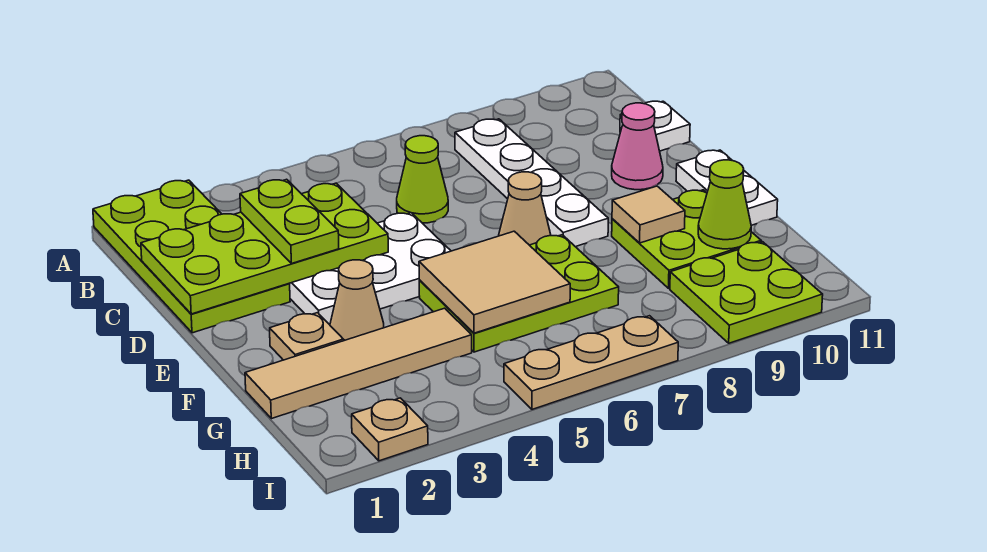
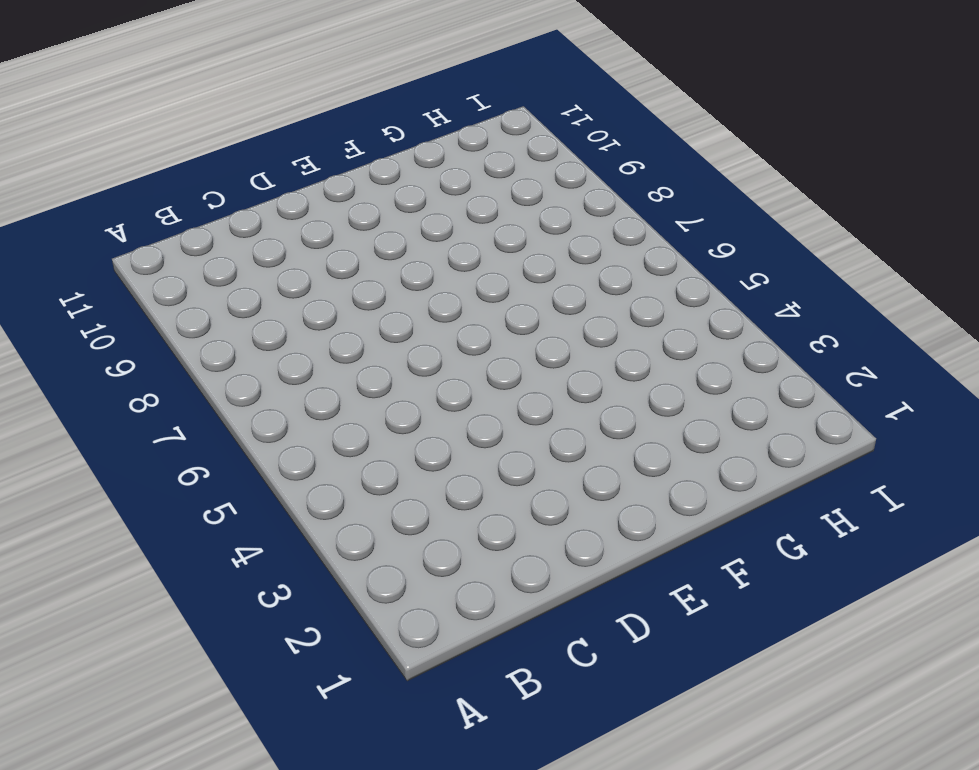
none -> lime 2x4 plate [93,180,290,333]
none -> white 1x4 plate [455,119,608,247]
none -> lime 1x1 cone [397,136,448,223]

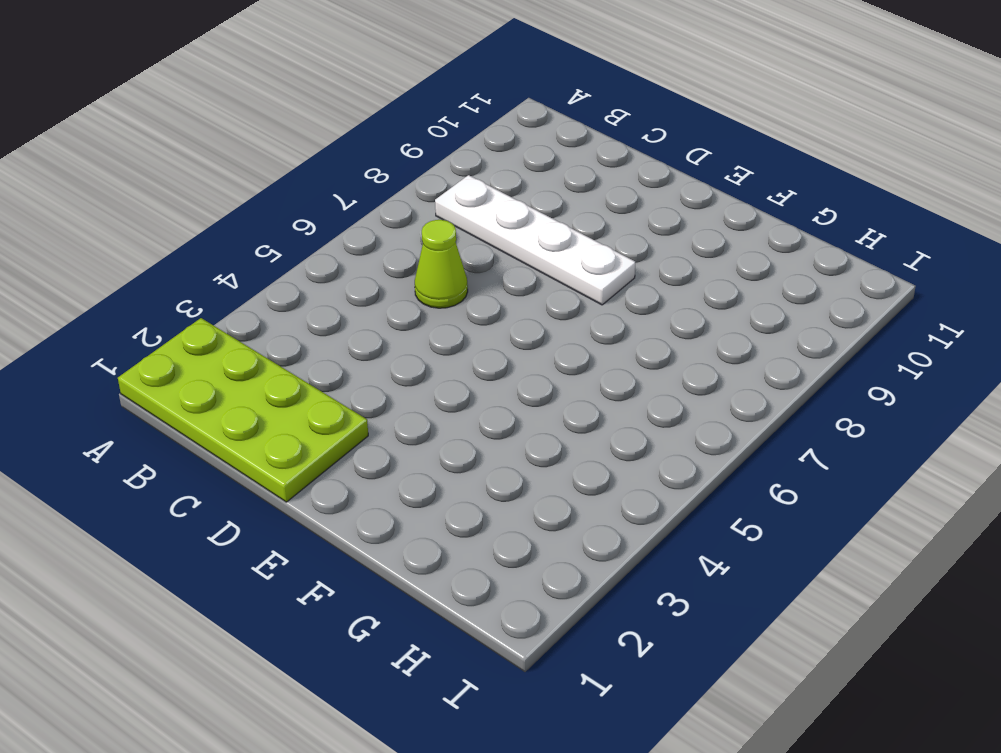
none -> white 1x1 plate [620,101,690,151]
none -> white 2x3 plate [289,213,451,325]
none -> pink 1x1 cone [612,103,663,190]

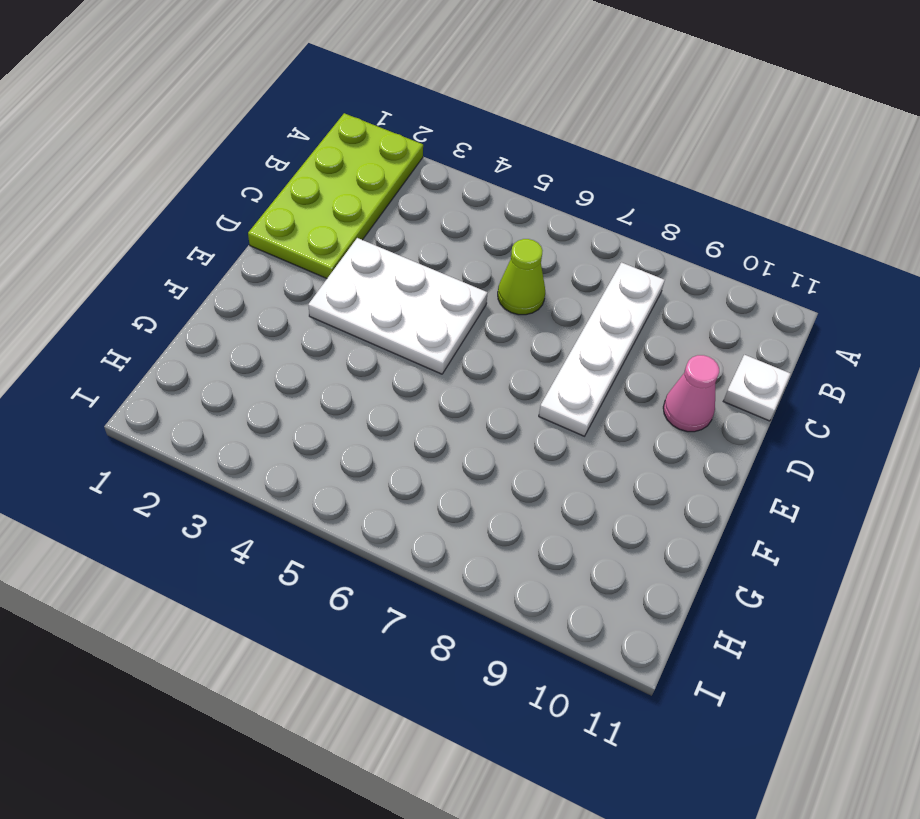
none -> tan 1x1 cone [499,172,551,245]
none -> white 1x2 plate [676,150,778,225]
none -> tan 1x1 plate [270,313,343,360]

